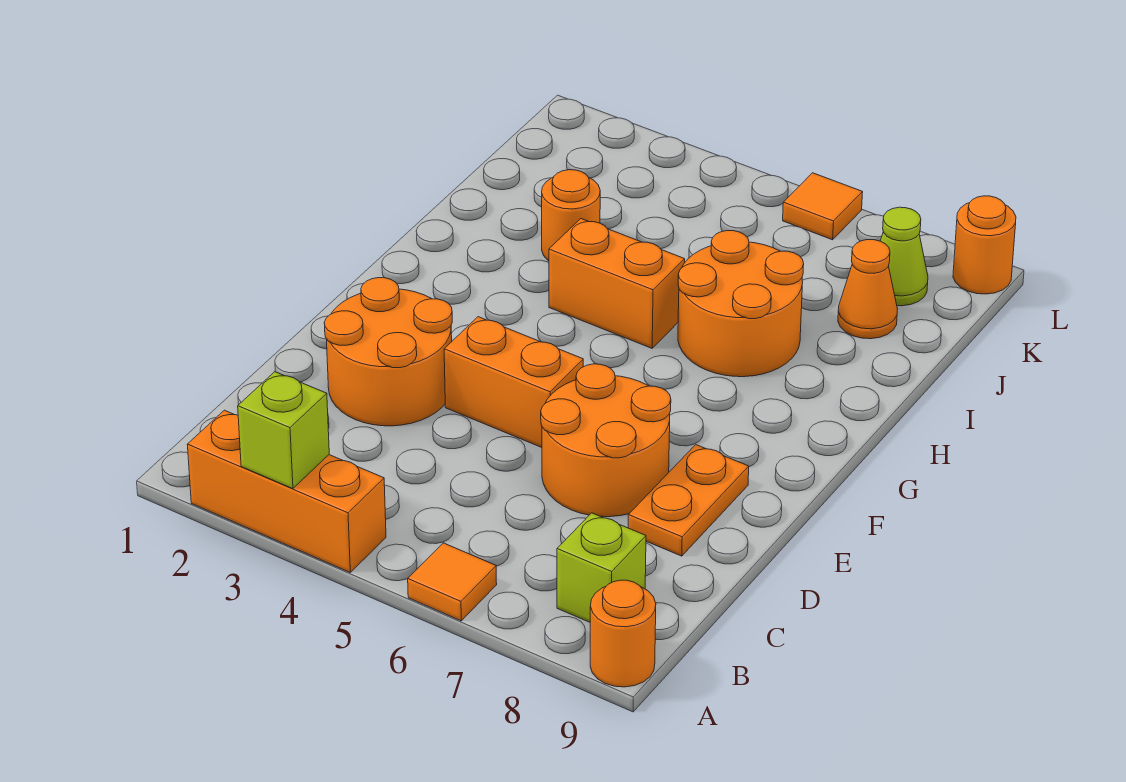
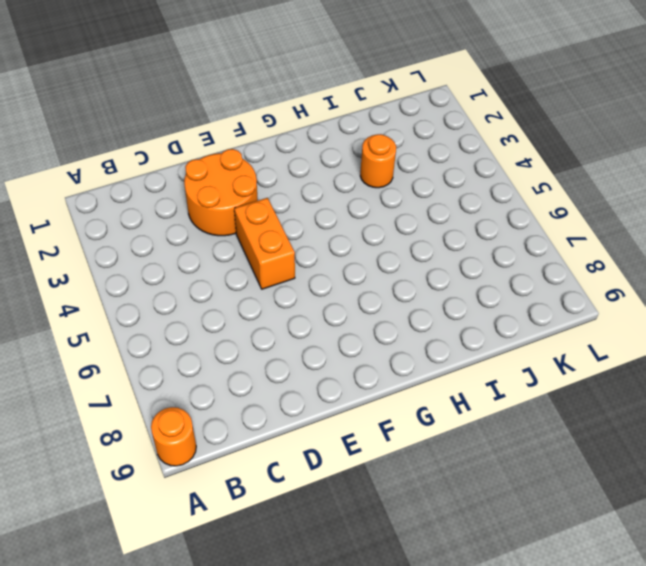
none -> orange 1x3 brick [187,410,386,572]
none -> orange 1x1 tile [408,543,497,621]
none -> lime 1x1 brick [557,513,646,622]

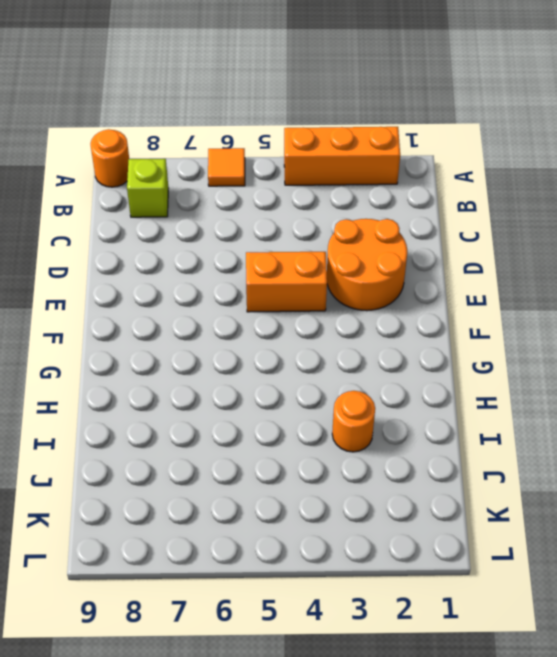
none -> orange 2x2 round brick [541,364,671,517]
none -> orange 1x2 plate [628,445,749,556]
none -> orange 1x2 brick [549,219,685,348]

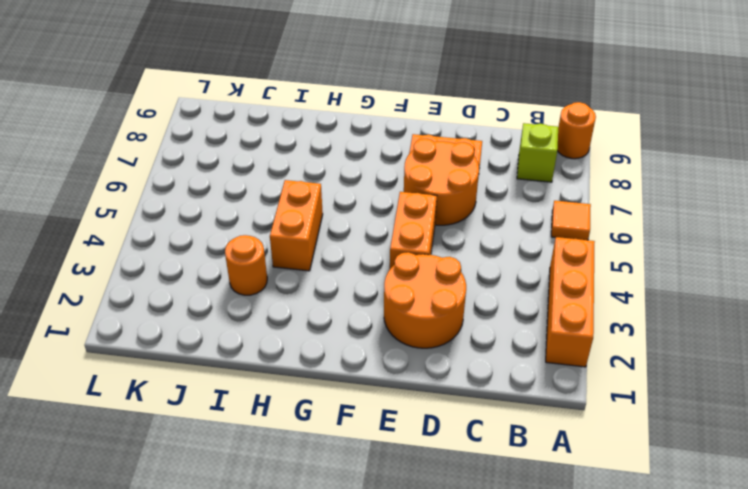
none -> orange 2x2 round brick [678,231,804,377]
none -> orange 1x1 cone [838,240,898,339]
none -> lime 1x1 cone [880,207,928,306]

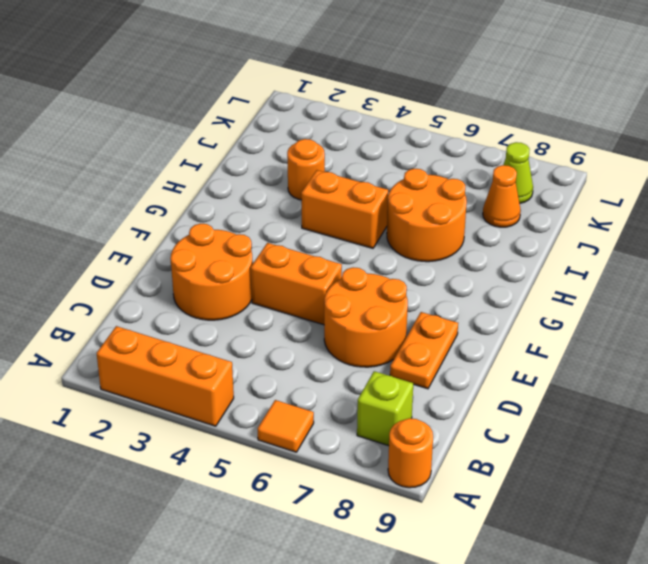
none -> orange 1x1 tile [783,173,863,240]
none -> orange 1x1 round brick [953,196,1016,294]
none -> lime 1x1 brick [238,372,329,489]

